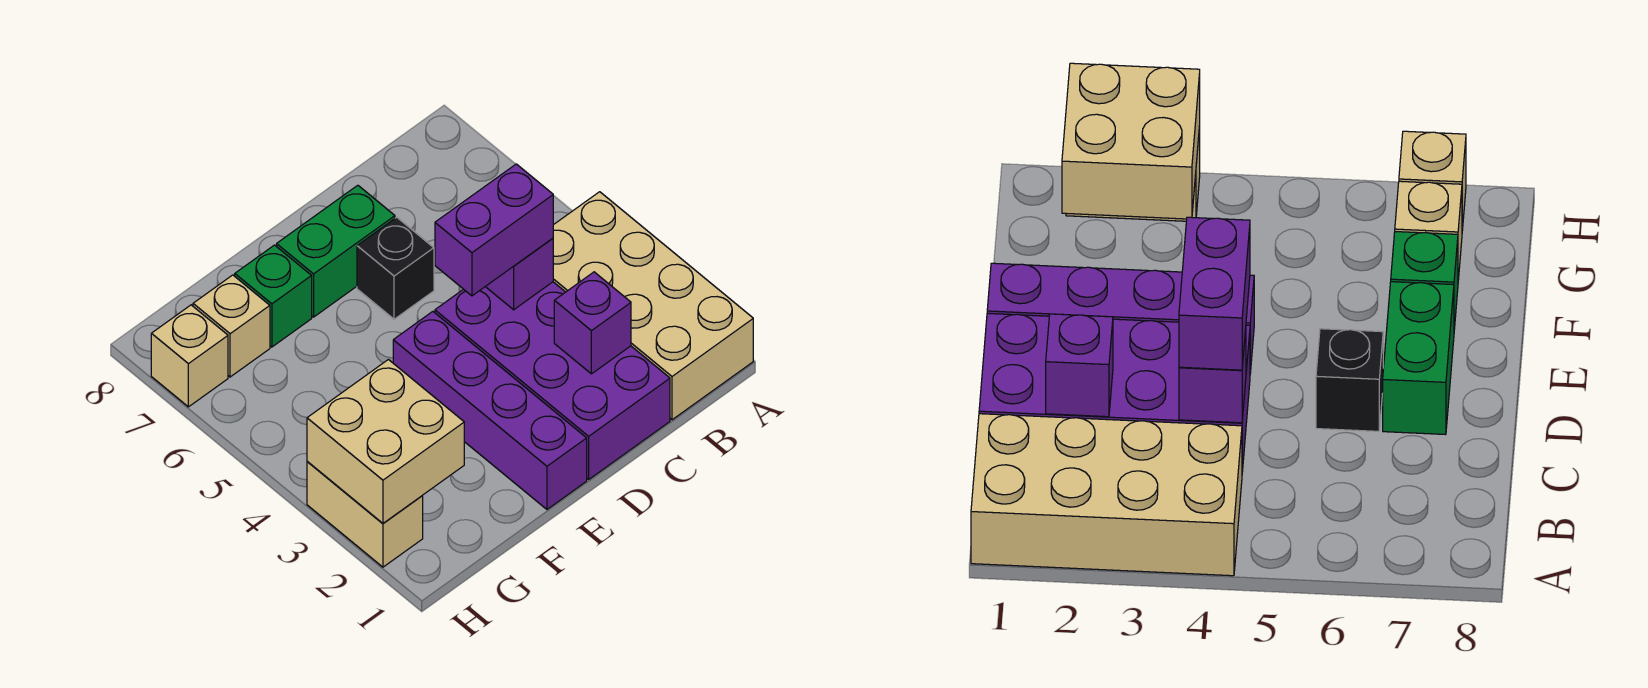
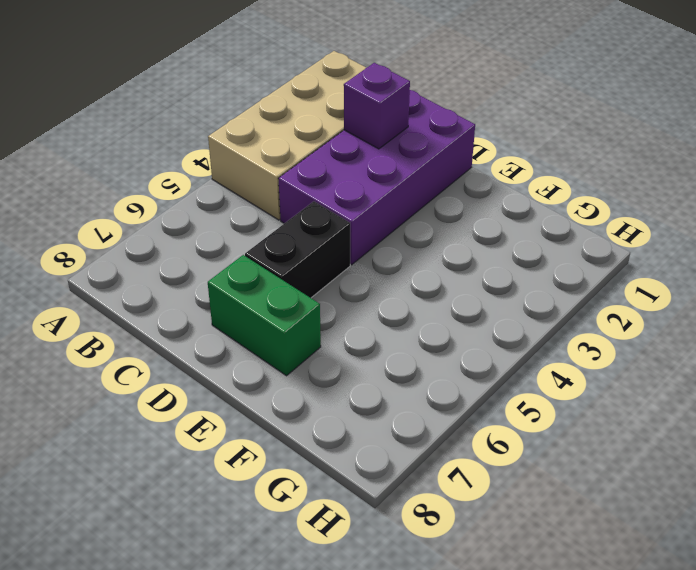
black 1x2 brick [245,201,350,298] -> black 1x1 brick [357,217,434,319]
none -> purple 1x4 brick [393,312,587,509]
none -> green 1x1 brick [235,245,312,347]
none -> tan 1x1 brick [193,275,270,377]

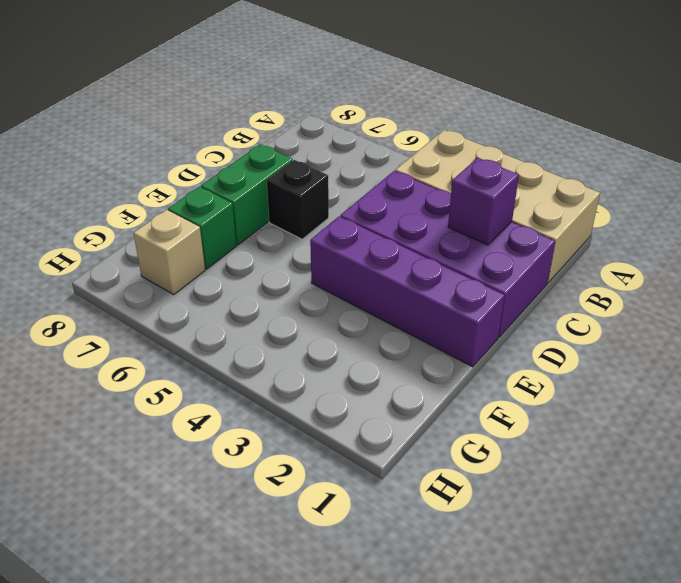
none -> tan 1x2 brick [307,461,423,567]
none -> tan 1x1 brick [151,305,228,407]
none -> purple 1x1 brick [486,238,553,310]

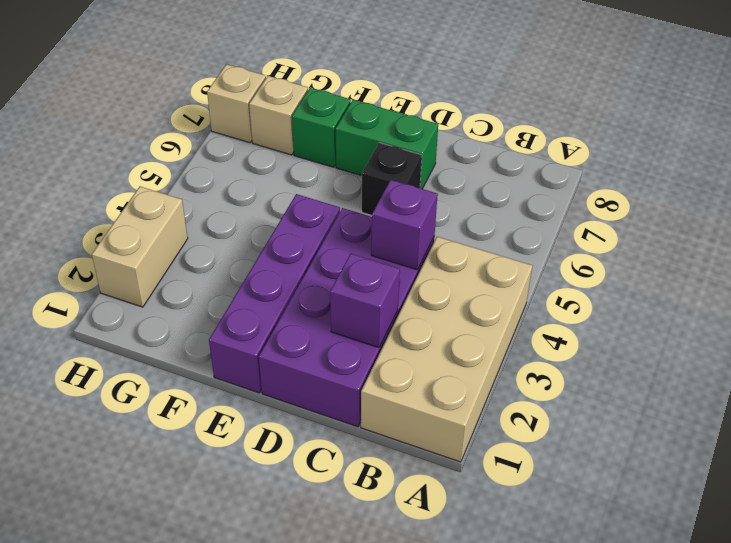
none -> tan 2x2 brick [307,360,464,523]
none -> purple 1x2 brick [435,164,553,296]

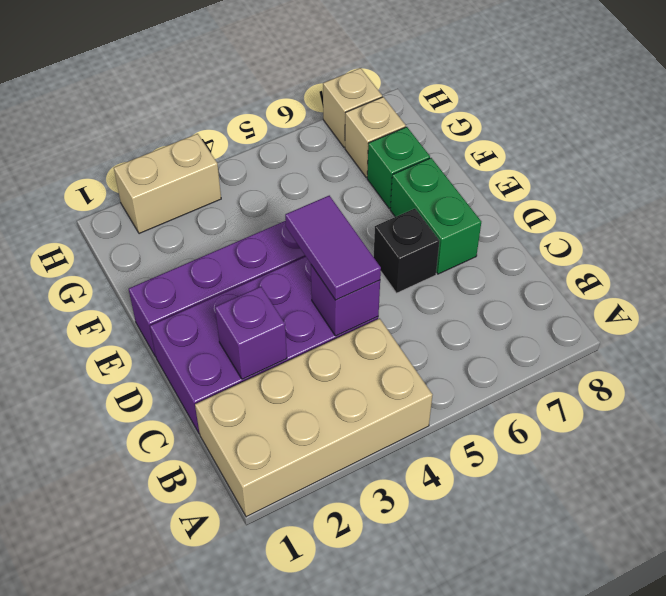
purple 1x2 tile [285,196,381,300] -> purple 1x2 brick [435,164,553,296]
none -> tan 2x2 brick [307,360,464,523]

